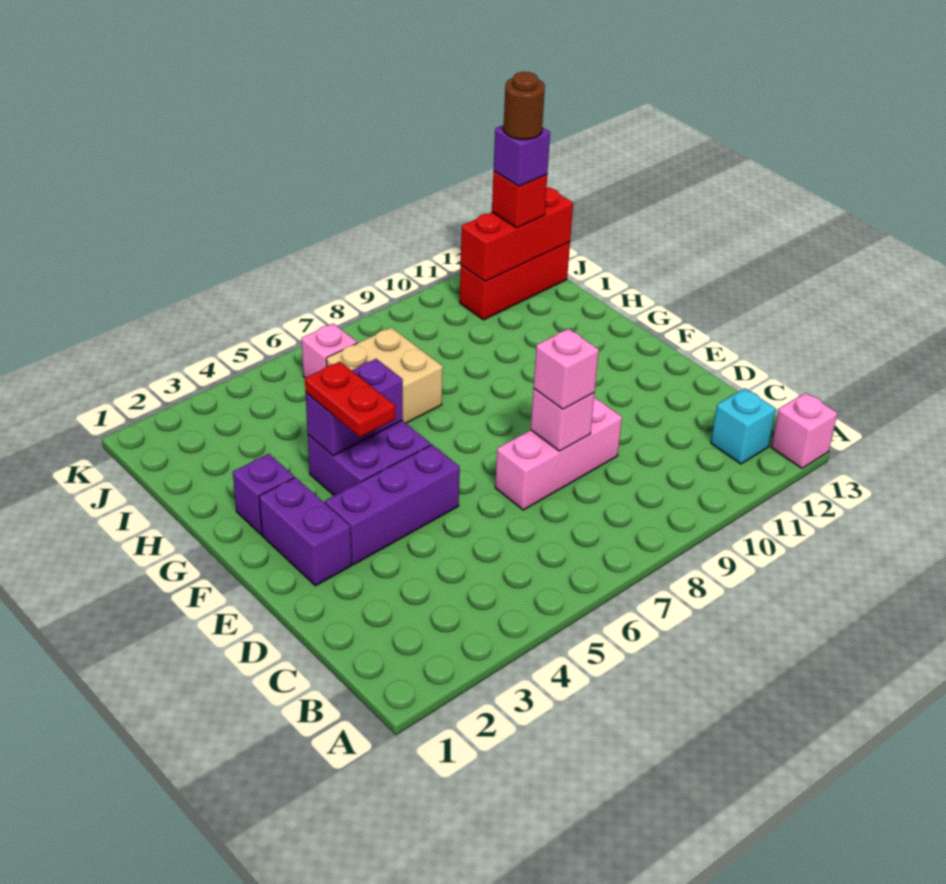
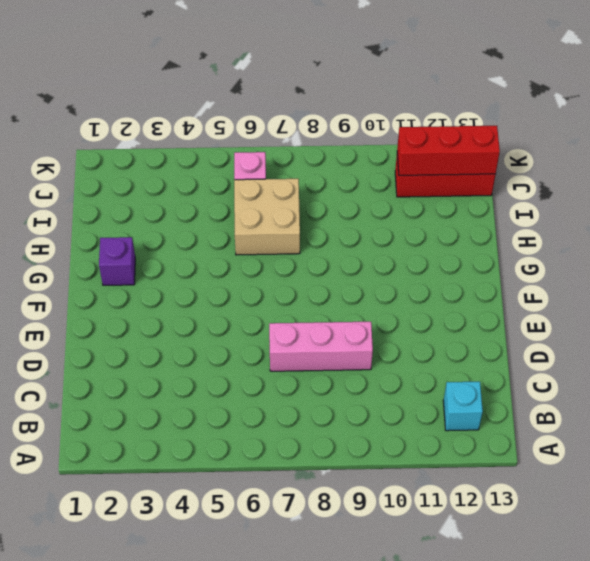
none -> pink 1x1 brick [771,393,837,468]
none -> purple 1x2 brick [259,477,351,586]
none -> purple 1x3 brick [325,445,460,565]

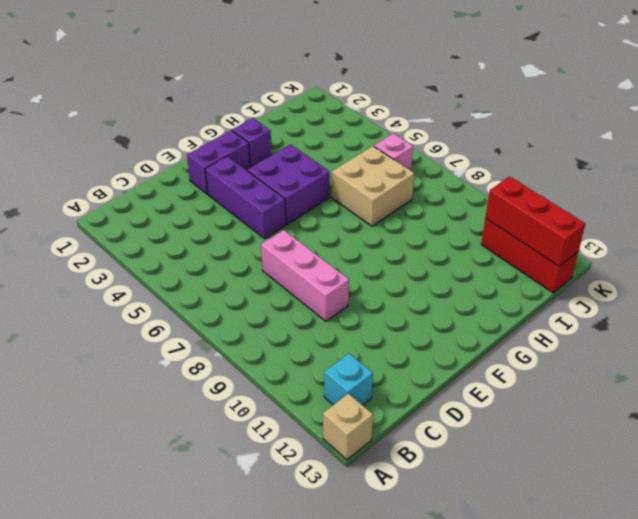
tan 1x1 brick [323,394,373,460] -> pink 1x1 brick [771,393,837,468]
none -> pink 1x1 brick [531,389,594,451]
none -> purple 1x2 brick [306,359,403,456]
none -> pink 1x1 brick [533,329,599,409]

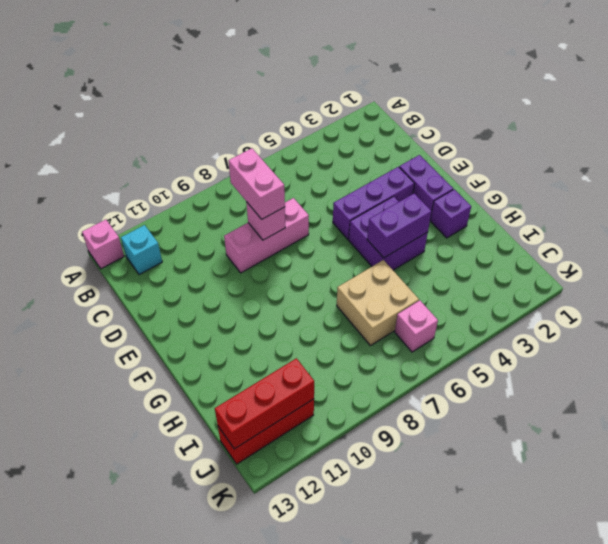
pink 1x2 brick [229,148,285,219] -> pink 1x1 brick [533,329,599,409]
none -> red 1x2 plate [305,362,395,437]
none -> red 1x1 brick [492,171,547,228]
none -> purple 1x1 brick [494,125,550,186]

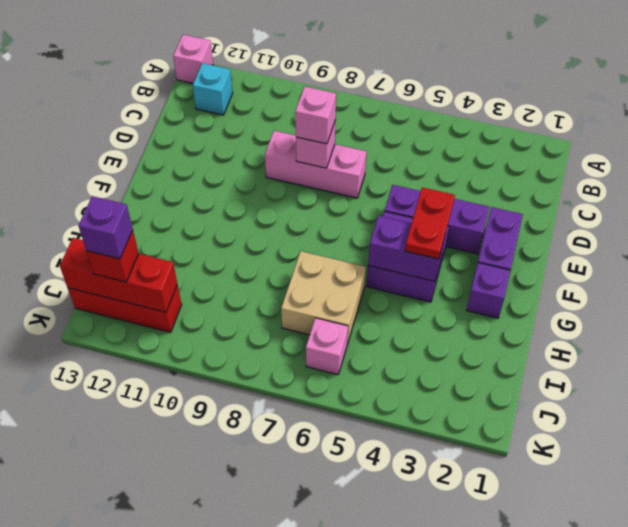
none -> brown 1x1 round brick [503,72,545,140]

